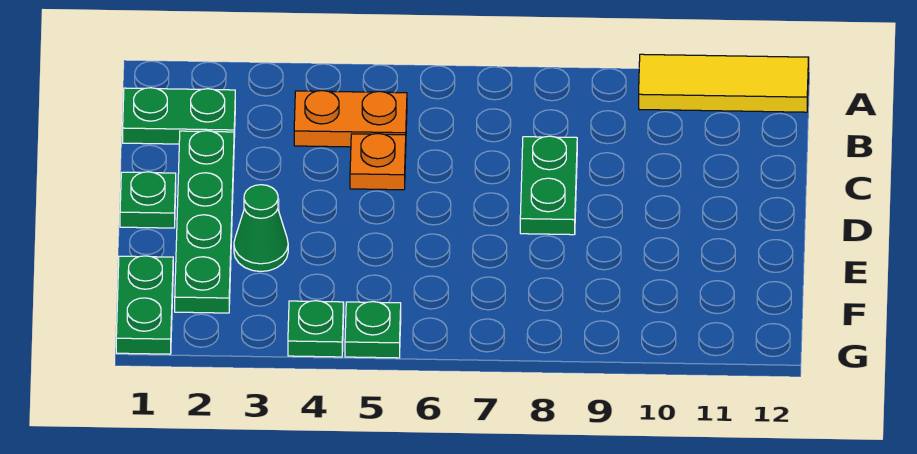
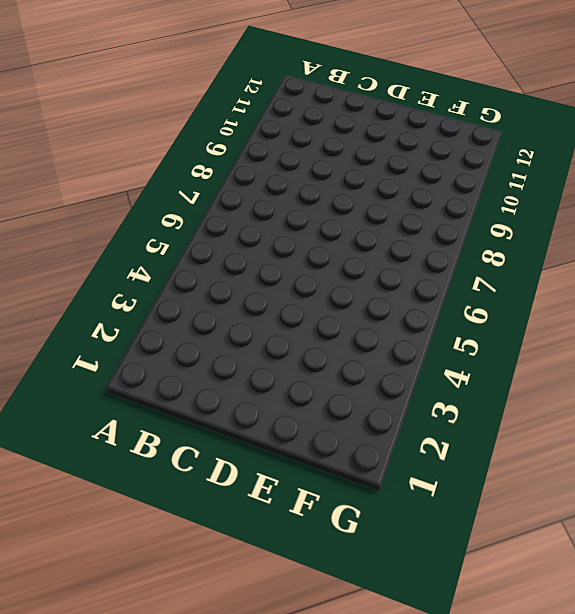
none -> yellow 1x3 tile [639,54,809,112]
none -> green 1x2 plate [123,88,235,144]

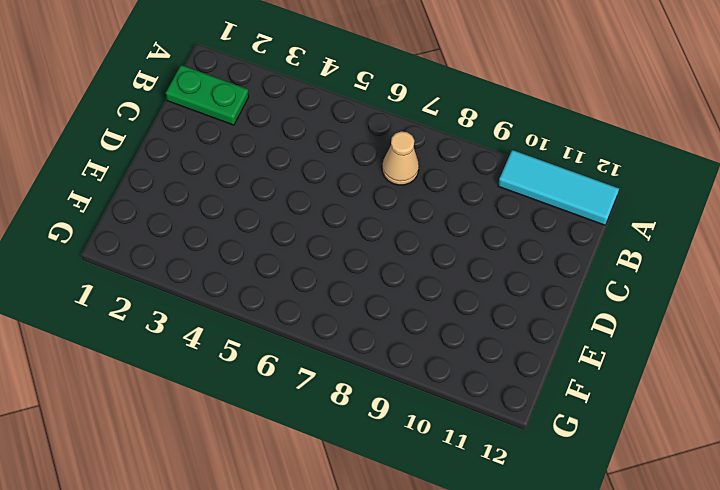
cyan 1x3 tile [498,150,619,225] -> yellow 1x3 tile [639,54,809,112]
tan 1x1 cone [382,131,419,185] -> none
none -> orange 1x2 plate [294,91,407,147]
none -> green 1x4 plate [175,131,234,313]

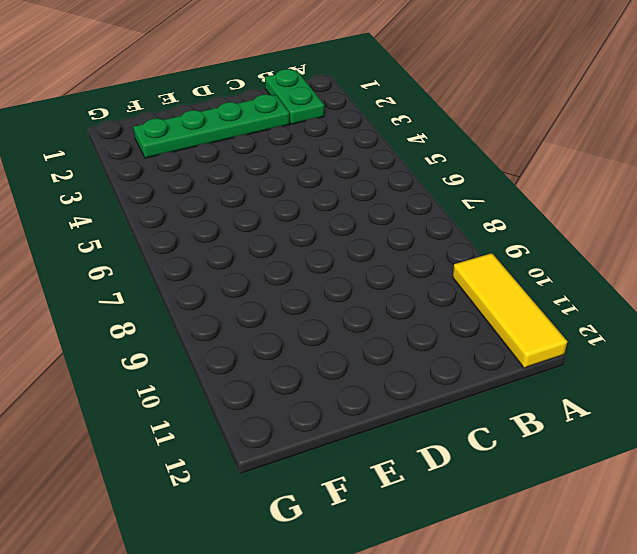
none -> orange 1x2 plate [294,91,407,147]
none -> orange 1x1 plate [350,134,406,190]

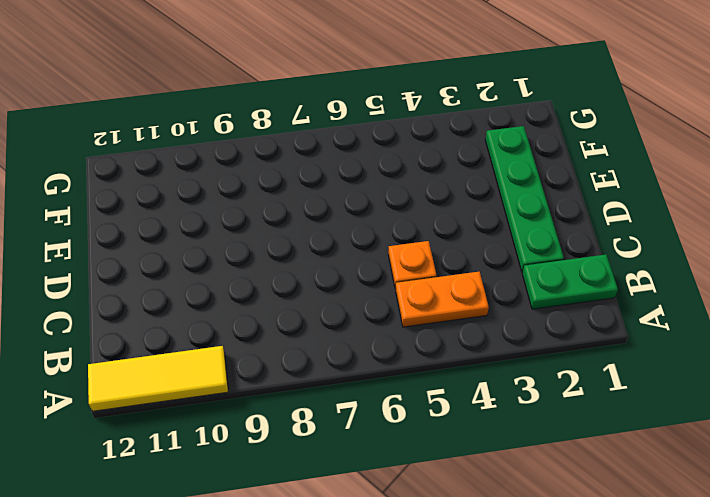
none -> green 1x2 plate [520,136,577,235]
none -> green 1x1 plate [120,172,176,228]

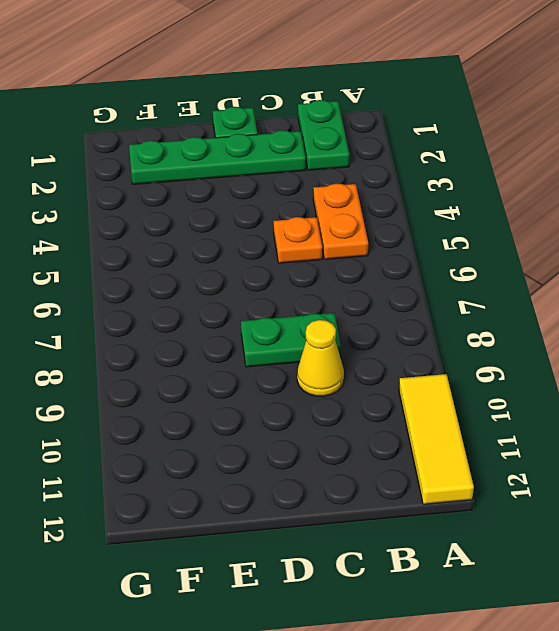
yellow 1x1 cone [297,320,344,396] -> none
none -> green 1x1 cone [234,185,288,272]
none -> green 1x2 plate [116,256,173,354]

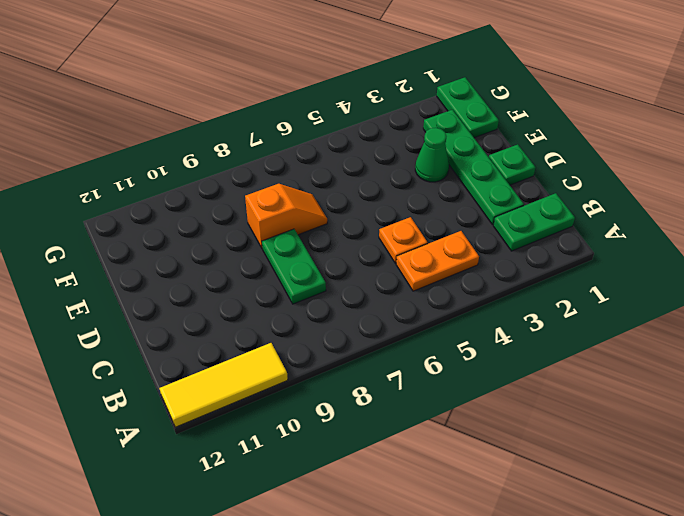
orange 1x2 slope [245,184,327,248] -> none
none -> green 1x1 plate [288,301,344,357]
none -> green 1x1 plate [345,302,401,358]

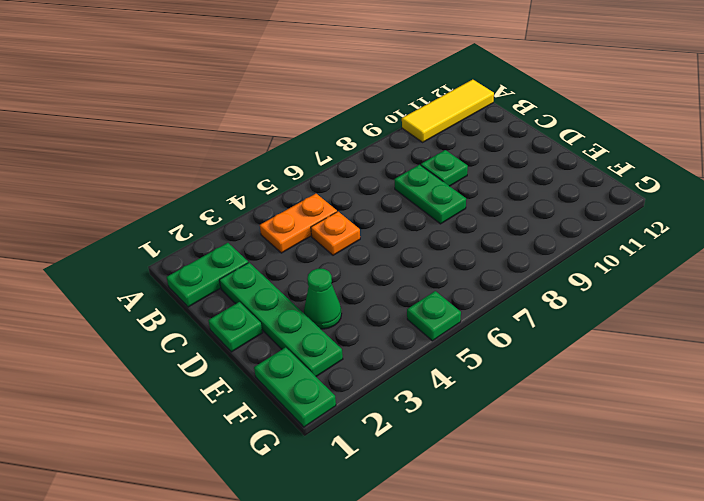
green 1x1 plate [421,150,468,186] -> green 1x1 plate moved to [288,301,344,357]

